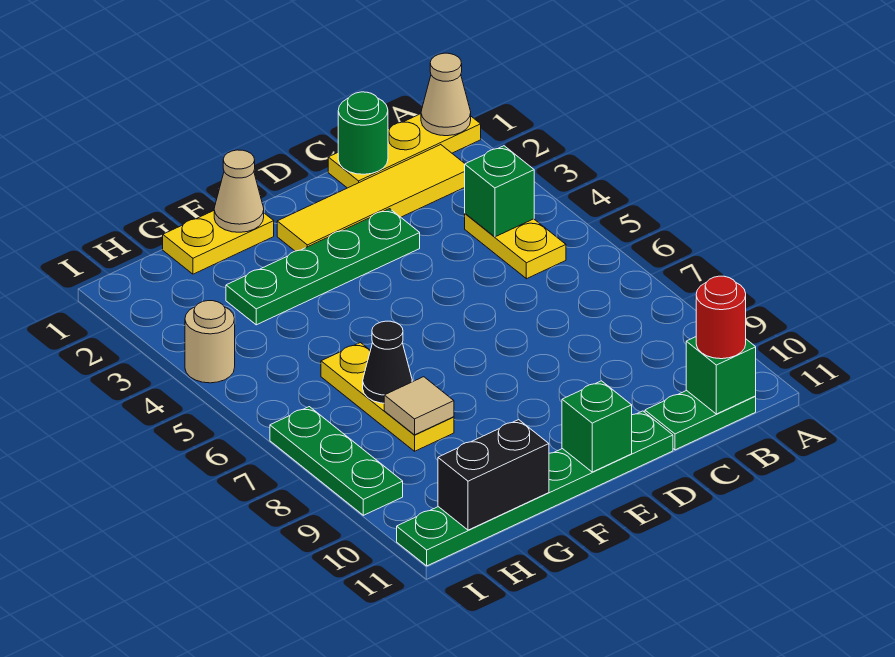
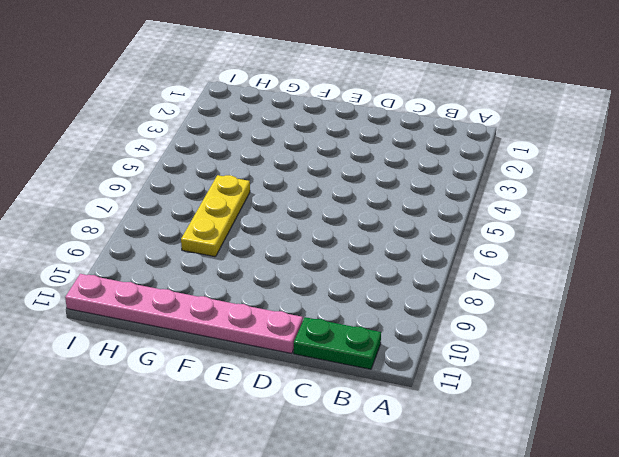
pink 1x6 plate [65,274,303,354] -> green 1x6 plate [397,411,673,566]
none -> yellow 1x3 plate [328,114,481,188]
none -> yellow 1x4 tile [277,145,465,251]
none -> yellow 1x2 plate [465,214,566,279]

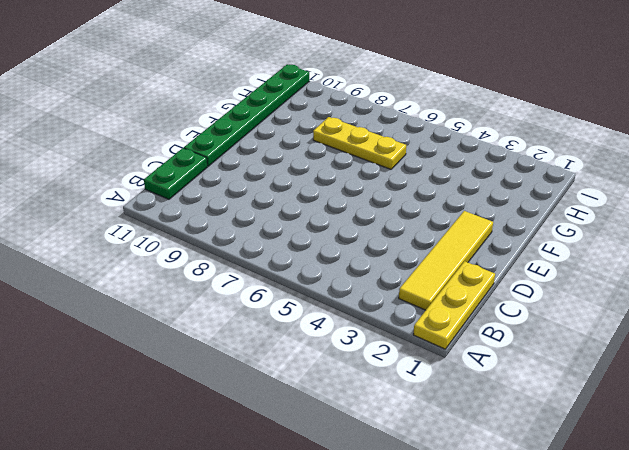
none -> yellow 1x2 plate [465,214,566,279]
none -> green 1x4 plate [226,209,420,325]
none -> yellow 1x2 plate [163,211,274,274]

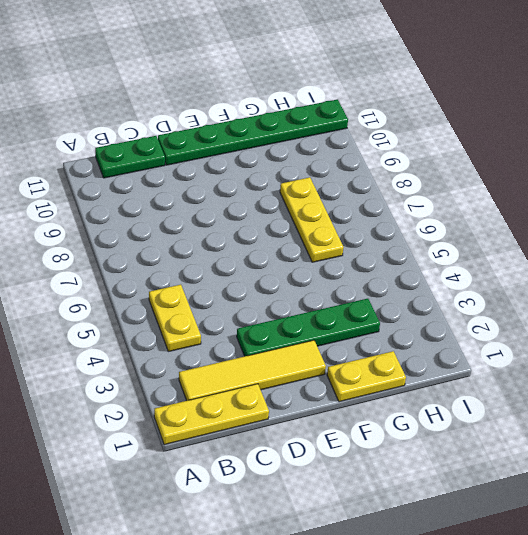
none -> tan 1x1 round brick [185,301,235,383]
none -> green 1x3 plate [270,407,403,515]
none -> tan 1x1 cone [421,53,471,136]

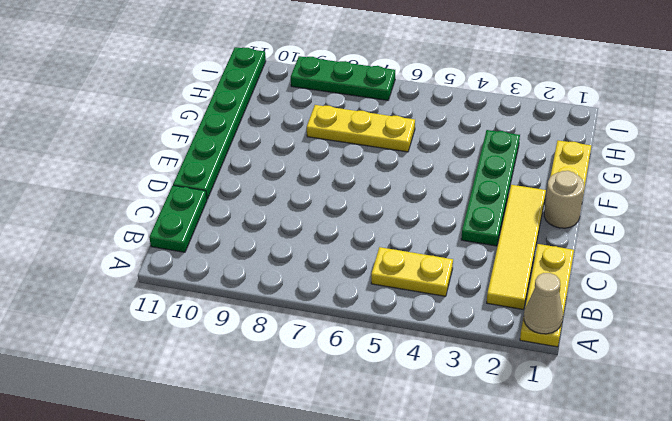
tan 1x1 round brick [544,171,584,228] -> tan 1x1 round brick moved to [185,301,235,383]
none -> green 1x1 brick [465,146,534,237]
none -> green 1x1 brick [686,337,756,414]
none -> green 1x1 round brick [338,92,388,174]

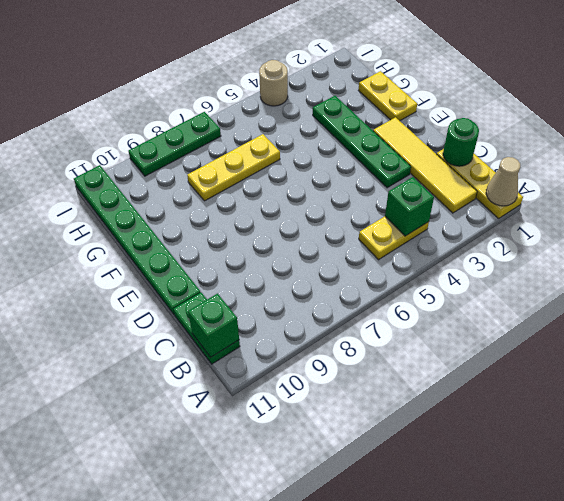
none -> green 1x1 brick [562,381,632,472]
none -> tan 1x1 cone [214,150,264,232]
none -> black 1x1 cone [363,321,412,403]

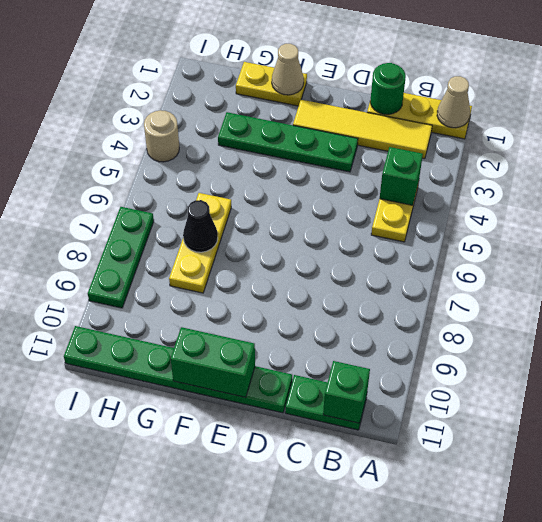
green 1x2 brick [171,327,255,397] -> green 1x1 brick [562,381,632,472]
none -> tan 1x1 tile [384,377,454,435]
none -> black 1x2 brick [438,420,549,530]
none -> red 1x1 round brick [696,276,746,359]

